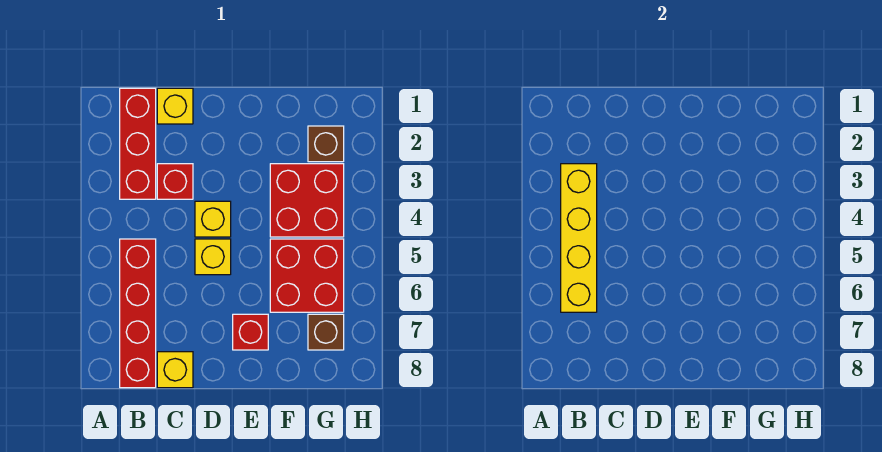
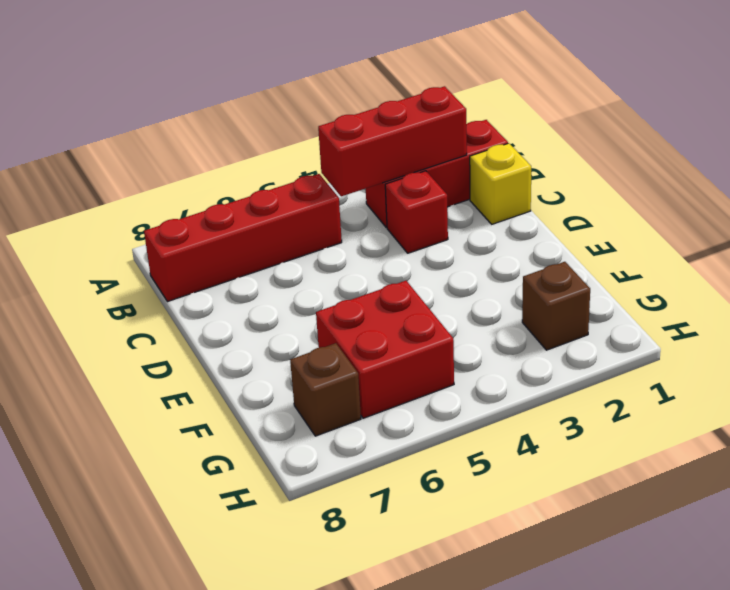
red 1x3 brick [318,86,467,196] -> yellow 1x4 brick [561,164,597,312]
none -> yellow 1x1 brick [157,352,193,388]
none -> yellow 1x1 brick [195,201,231,237]
none -> yellow 1x1 brick [195,239,231,275]

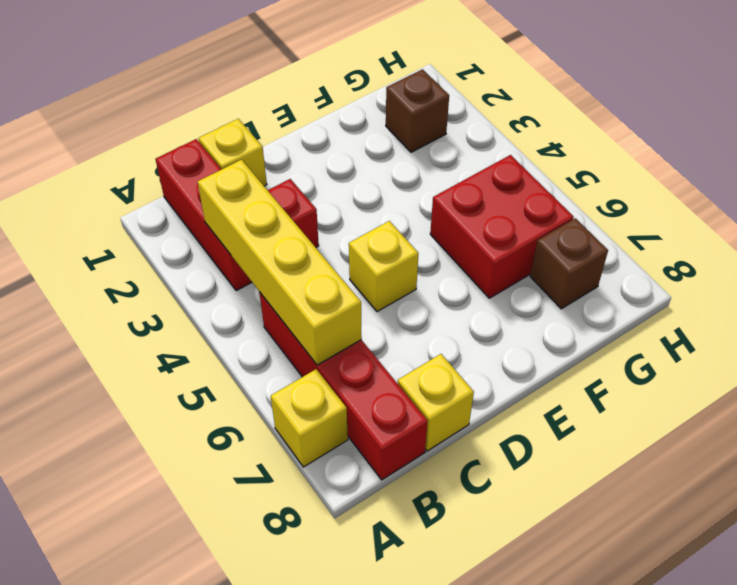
yellow 1x1 brick [271,369,348,467] -> yellow 1x1 brick moved to [195,201,231,237]
none -> red 1x1 brick [233,314,268,350]
none -> red 2x2 brick [270,164,344,237]

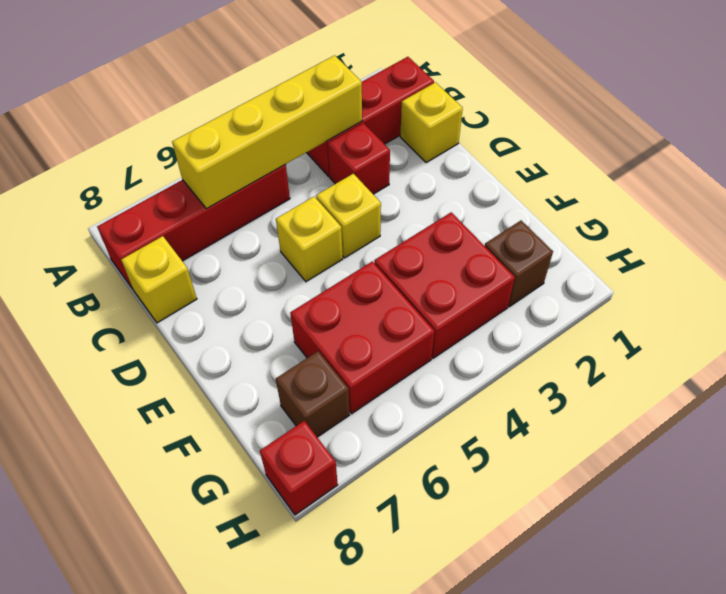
red 1x1 brick [260,421,338,515] -> red 1x1 brick moved to [233,314,268,350]

